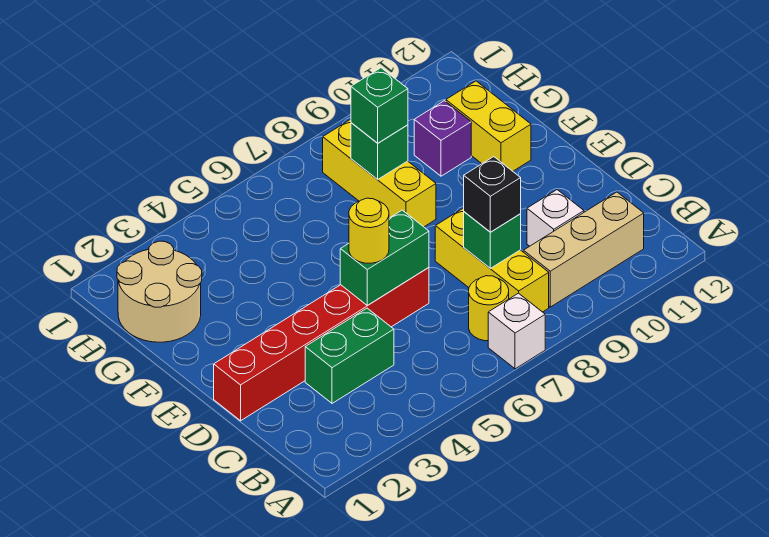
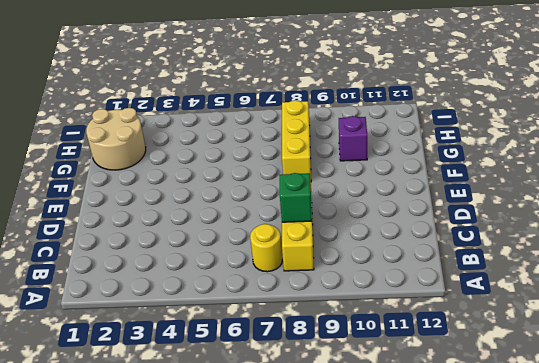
none -> white 1x1 brick [488,293,545,369]
none -> tan 1x3 brick [523,192,644,307]
none -> green 1x2 brick [305,308,394,403]

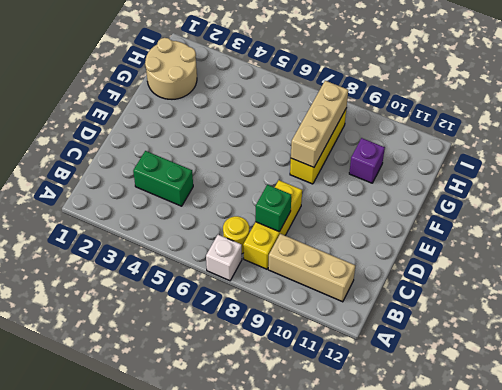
tan 1x3 brick [291,81,348,167] -> green 1x1 brick [351,123,408,179]
none -> white 1x1 brick [527,190,584,246]
none -> red 1x6 brick [214,268,429,421]
none -> yellow 1x2 brick [446,81,531,171]

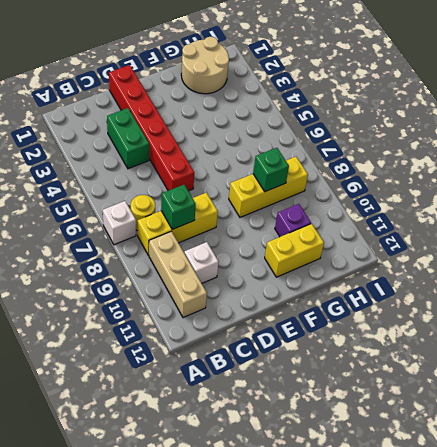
none -> green 1x2 brick [340,210,429,306]
none -> black 1x1 brick [464,157,521,232]
none -> yellow 1x1 round brick [349,198,389,263]

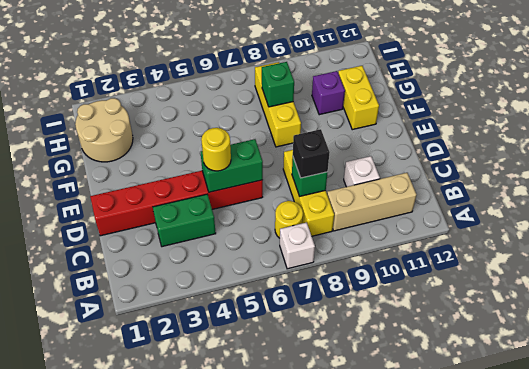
none -> green 1x1 brick [351,68,408,143]

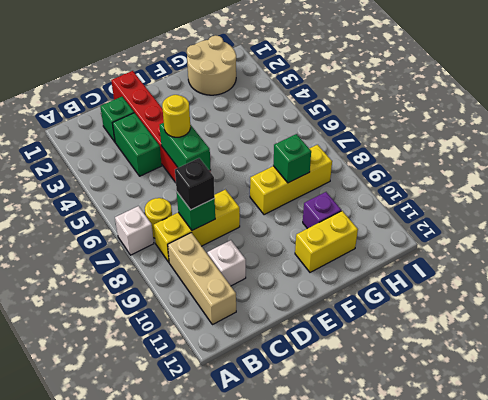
green 1x1 brick [100,97,134,142] -> green 1x1 brick moved to [351,68,408,143]

